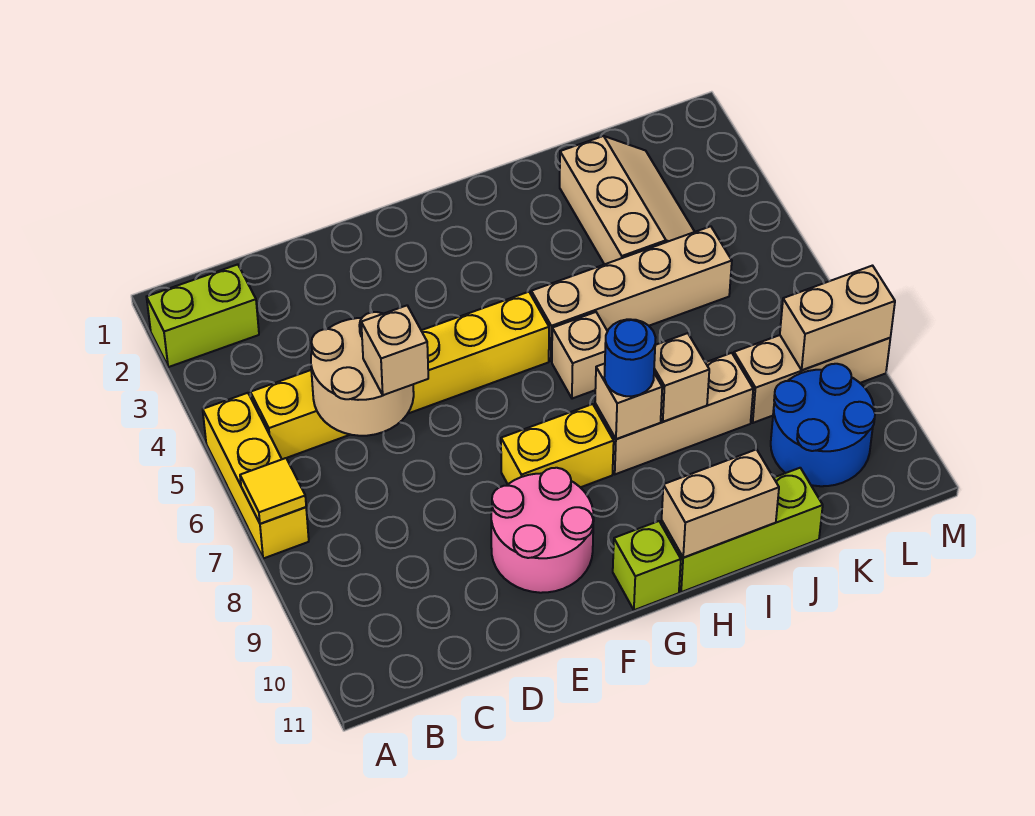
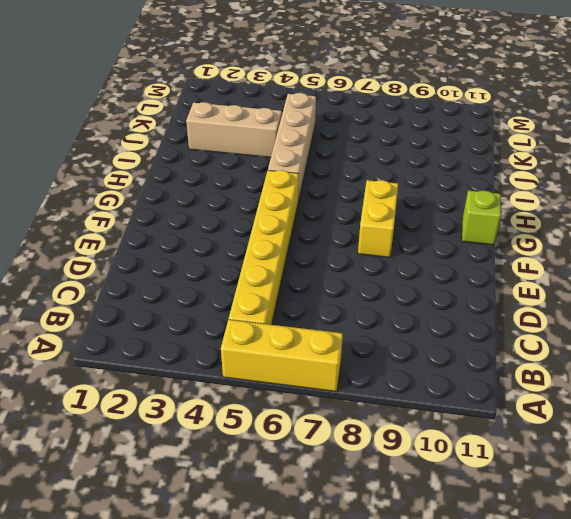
none -> lime 1x2 brick [147,264,259,367]
none -> pink 2x2 round brick [491,468,594,593]
none -> tan 1x1 brick [552,312,608,399]

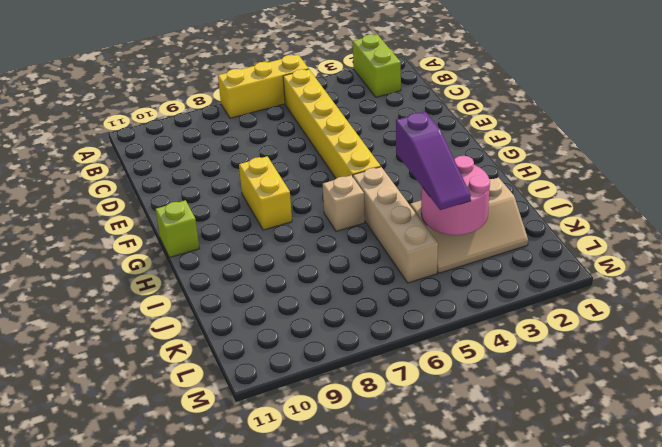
purple 1x3 slope [396,112,471,210] -> none
pink 2x2 round brick [421,156,490,235] -> pink 2x2 round brick moved to [491,468,594,593]
none -> tan 1x3 brick [595,353,753,474]
none -> lime 1x3 brick [661,468,823,592]
none -> tan 1x3 brick [734,335,890,423]

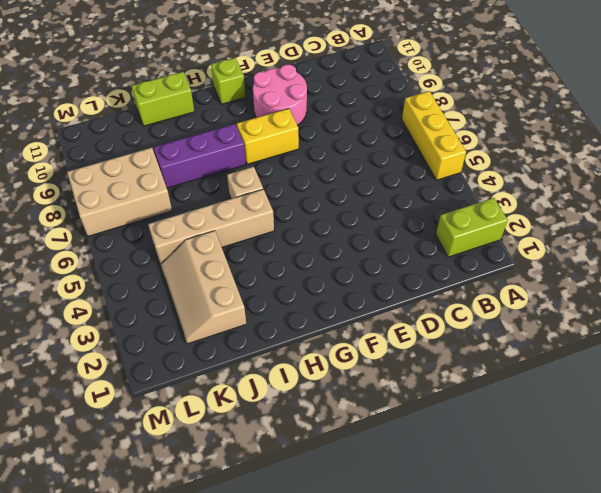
purple 1x3 brick [154,124,246,188] -> tan 1x3 brick [595,353,753,474]
lime 1x2 brick [132,72,194,126] -> lime 1x3 brick [661,468,823,592]
tan 2x3 brick [67,148,172,236] -> tan 1x3 brick [734,335,890,423]
none -> yellow 1x6 brick [250,292,549,459]
none -> blue 2x2 round brick [771,364,875,486]
none -> yellow 1x1 tile [240,458,306,524]

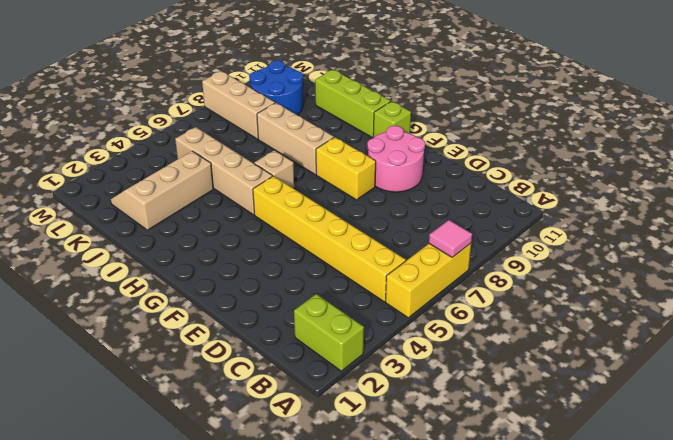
pink 1x1 tile [429,220,472,257] -> yellow 1x1 tile [240,458,306,524]
none -> tan 2x2 round brick [311,312,414,436]
none -> tan 1x1 brick [595,364,662,439]
none -> tan 1x2 brick [662,449,779,558]

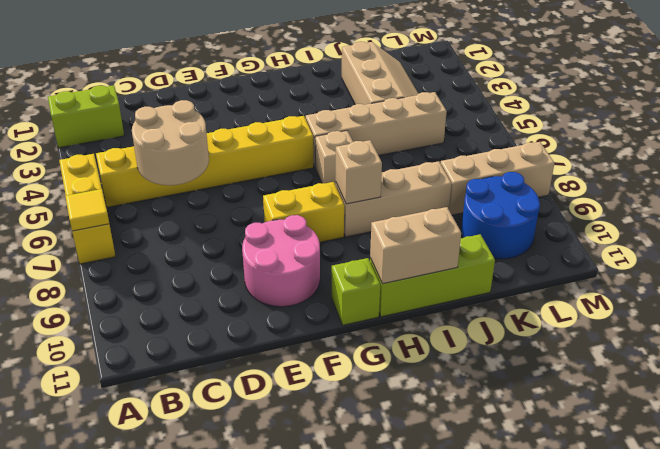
none -> tan 1x1 brick [654,333,709,422]
none -> tan 1x2 brick [780,266,895,370]
none -> tan 1x1 brick [361,306,428,395]

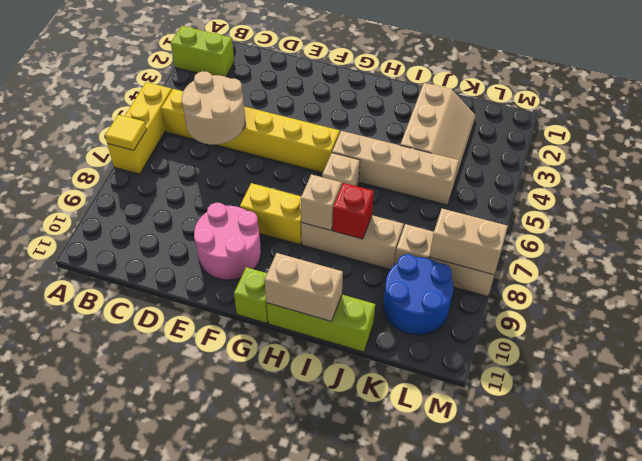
red 1x1 brick [333,183,374,239] -> tan 1x1 brick [654,333,709,422]
none -> tan 1x1 brick [361,306,428,395]
none -> blue 1x1 round brick [604,319,656,396]

